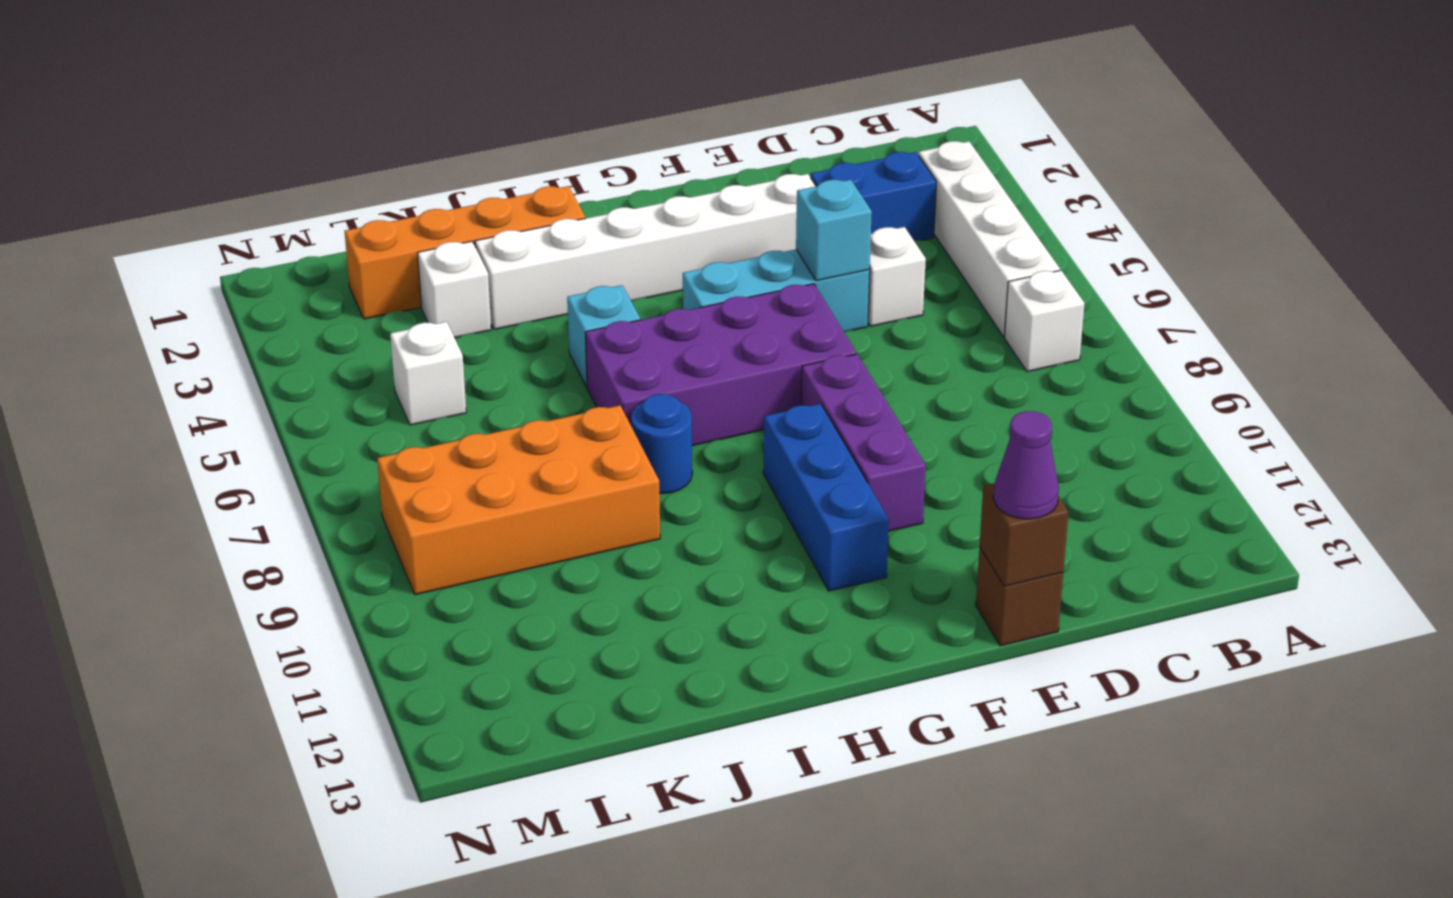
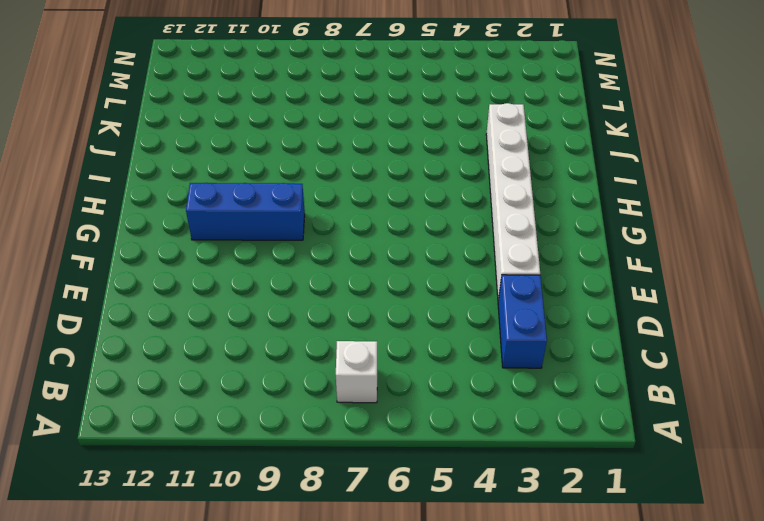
none -> white 1x4 brick [918,141,1060,337]
none -> white 1x1 brick [868,227,926,326]
none -> cyan 1x3 brick [683,249,870,331]

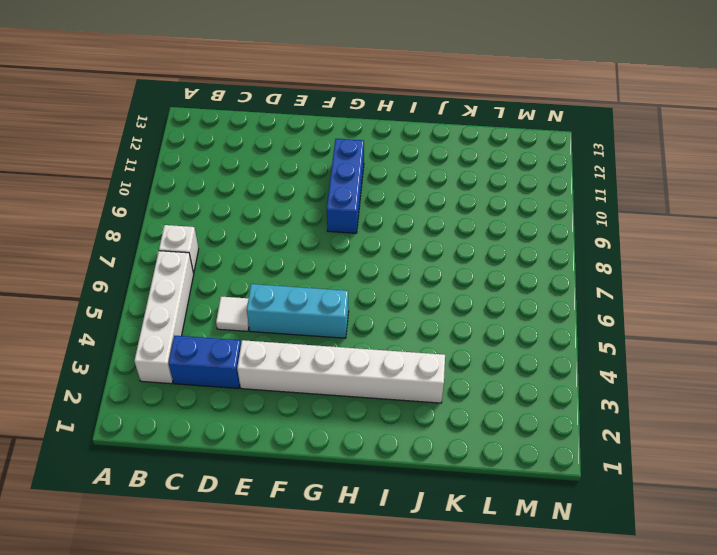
white 1x1 tile [216,297,249,331] -> white 1x1 brick [868,227,926,326]
none -> brown 1x1 brick [976,547,1063,646]
none -> purple 2x4 brick [585,284,856,446]
none -> purple 1x3 brick [801,354,926,531]

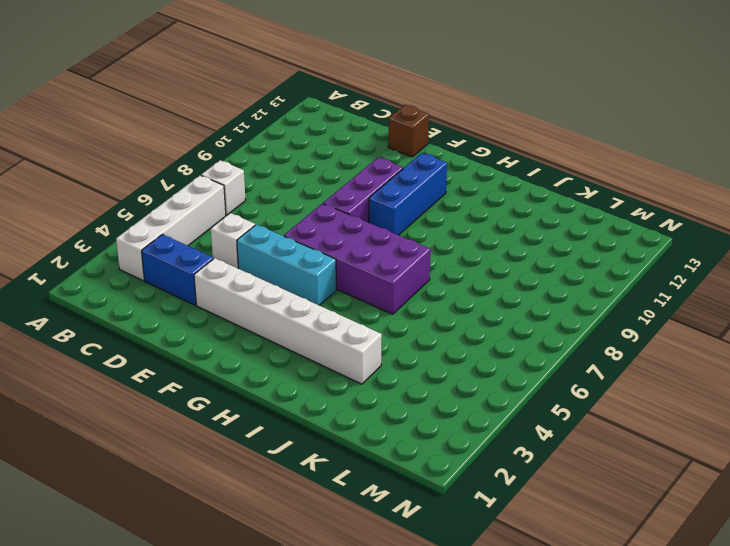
none -> orange 1x4 brick [345,186,585,319]
none -> cyan 1x1 brick [567,285,640,387]
none -> blue 1x1 round brick [631,394,692,494]

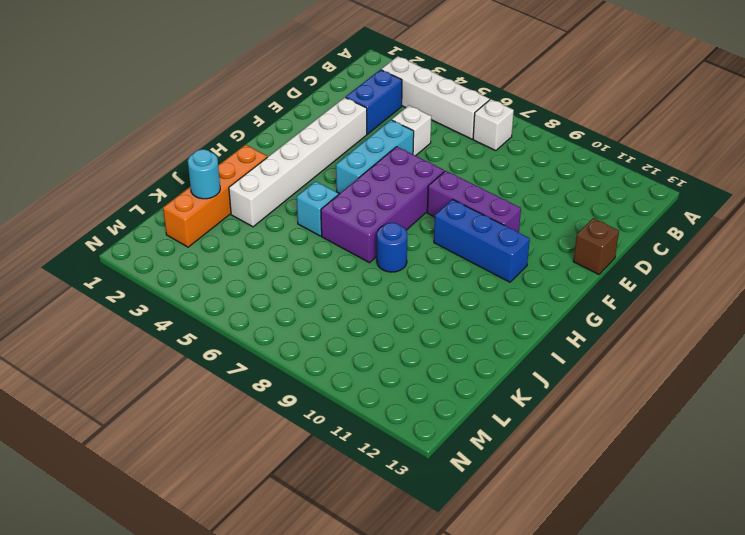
cyan 1x1 round brick [188,149,220,199] -> none
none -> orange 2x4 brick [377,405,660,595]
none -> white 1x1 brick [418,241,491,338]
none -> white 1x1 brick [390,322,466,425]

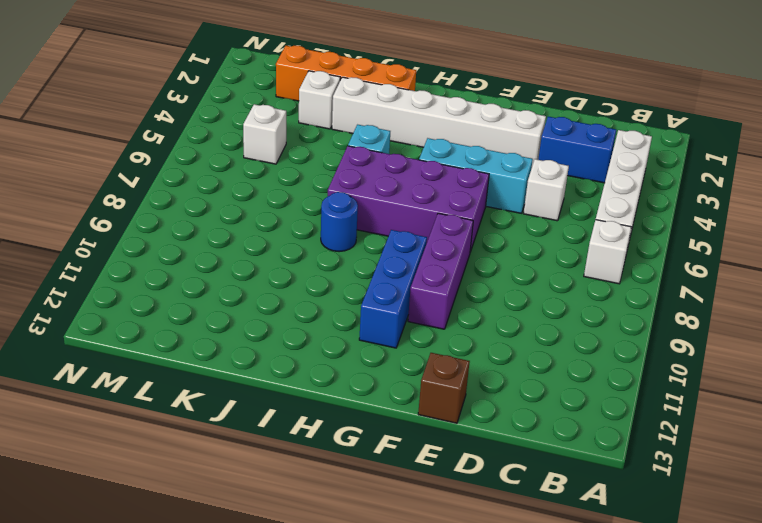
none -> orange 2x4 brick [377,405,660,595]
none -> cyan 1x1 brick [796,180,872,281]
none -> brown 1x1 brick [980,483,1068,586]

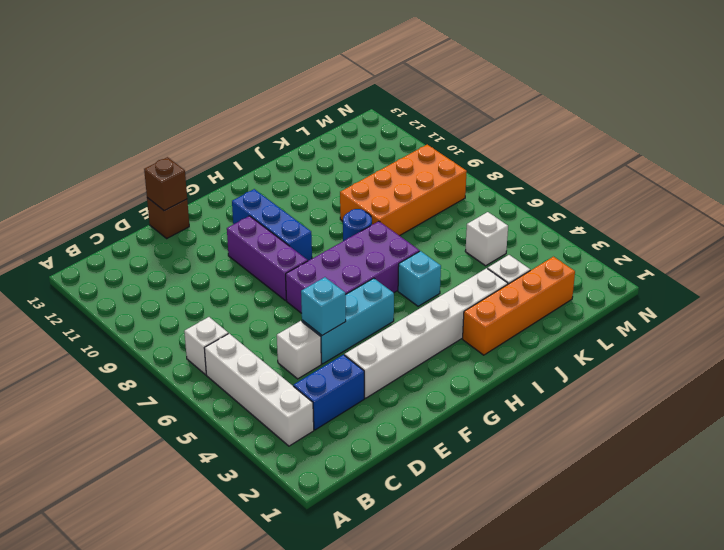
none -> purple 1x1 cone [993,411,1059,519]

